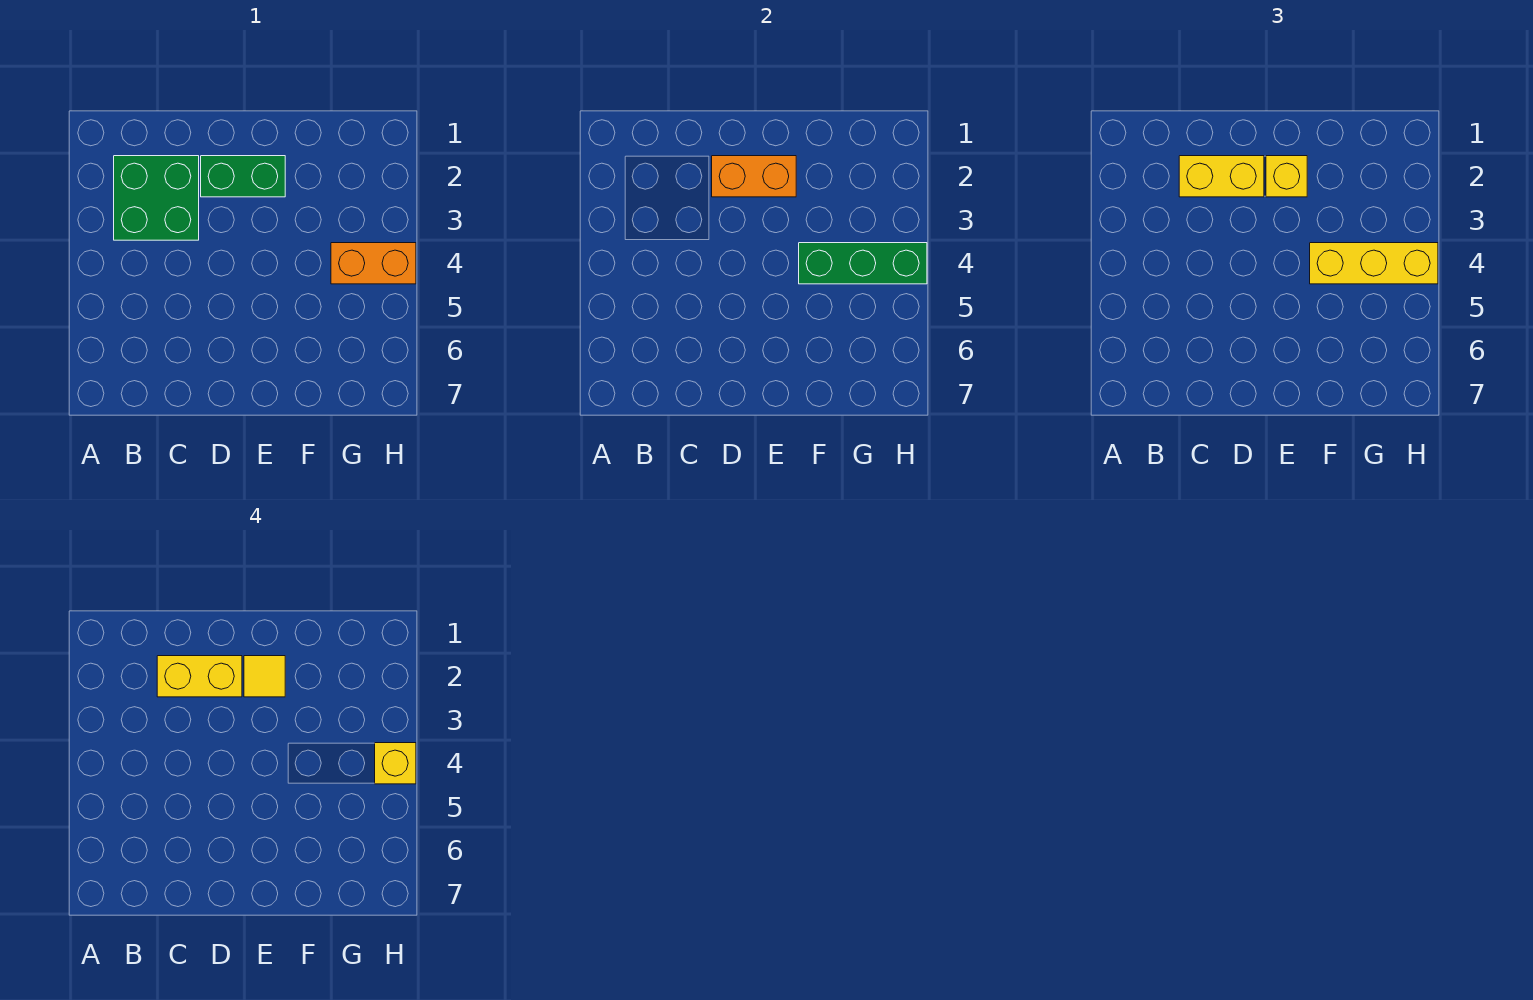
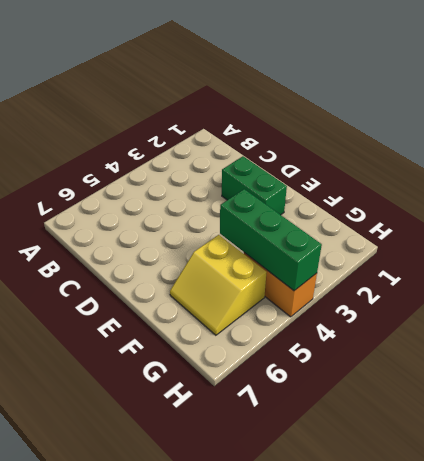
yellow 2x2 slope [170,235,267,335] -> none
none -> green 2x2 brick [114,156,199,240]
none -> orange 1x2 brick [712,156,796,197]

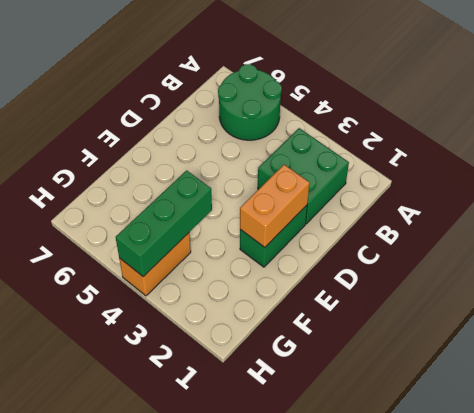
green 2x2 round brick [218,64,282,140] -> none
none -> yellow 1x2 brick [1179,156,1264,197]
none -> yellow 1x1 brick [1266,156,1307,197]

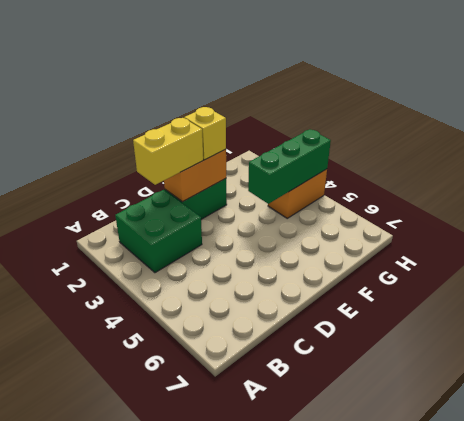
none -> yellow 1x3 brick [1310,243,1438,284]
none -> yellow 1x2 brick [157,656,242,697]

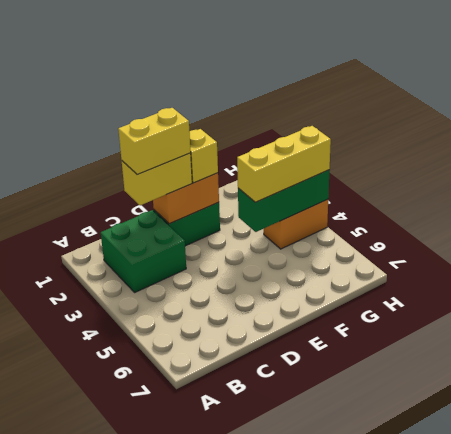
none -> yellow 1x1 tile [244,656,285,697]
none -> yellow 1x1 brick [375,743,416,784]

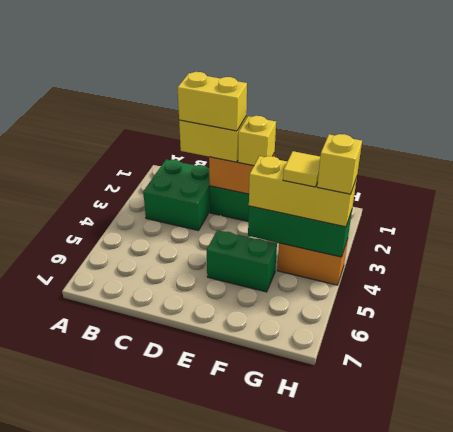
green 1x2 brick [207,230,277,292] -> none
yellow 1x1 tile [283,151,320,187] -> yellow 1x1 tile moved to [244,656,285,697]

